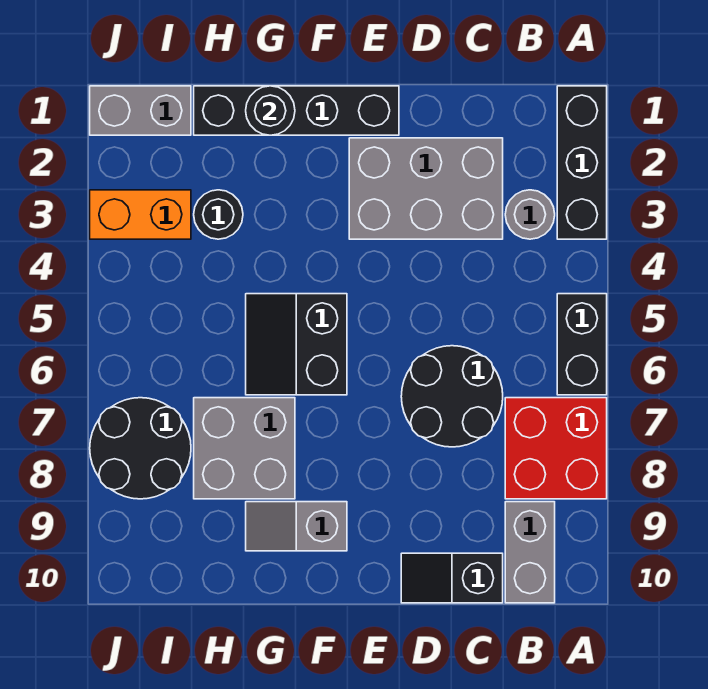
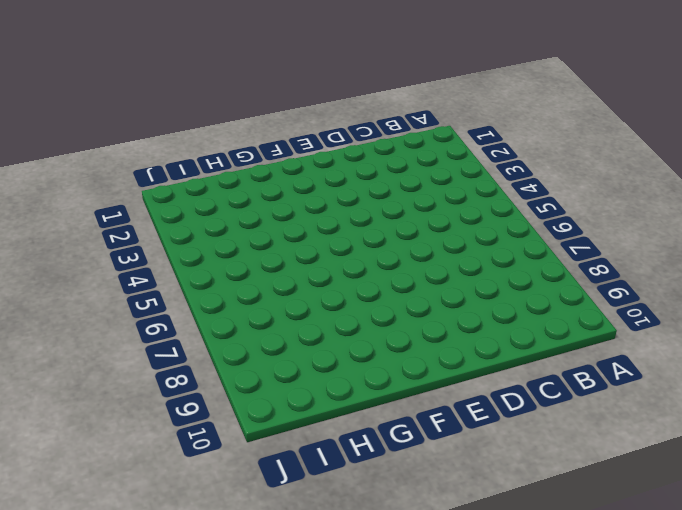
none -> black 1x3 brick [557,86,607,239]
none -> black 1x2 brick [557,294,607,395]
none -> red 2x2 brick [505,398,607,499]

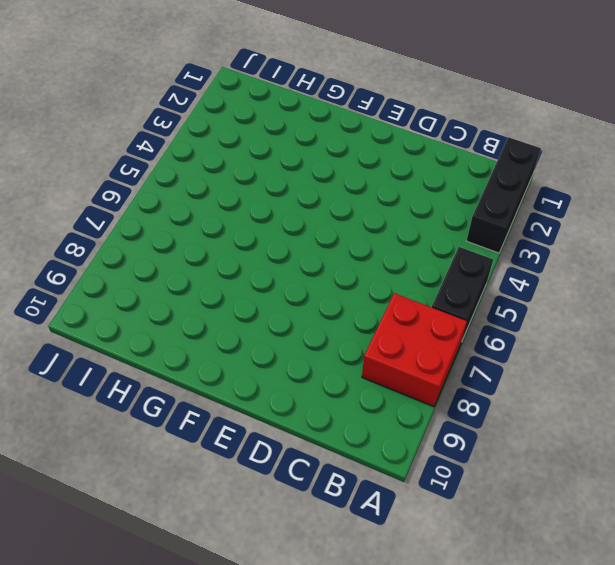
none -> grey 1x1 round brick [505,190,555,239]
none -> grey 1x2 brick [505,502,555,603]
none -> grey 2x3 brick [349,138,503,239]

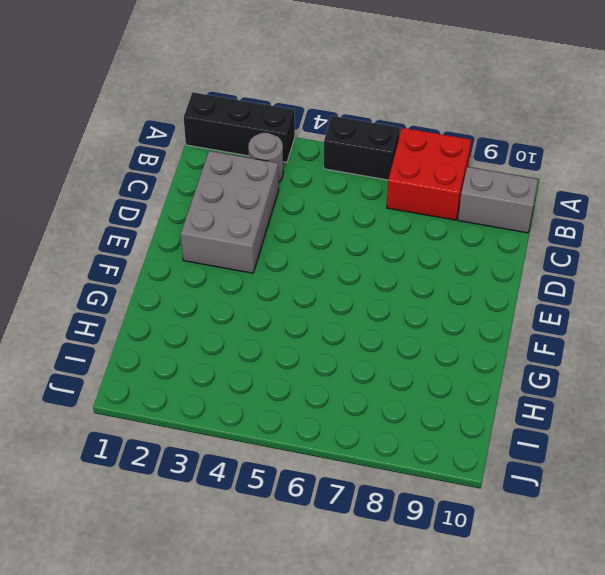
none -> black 2x2 round brick [401,346,503,447]
none -> black 1x2 slope [401,553,503,603]
none -> black 1x4 brick [194,86,399,135]

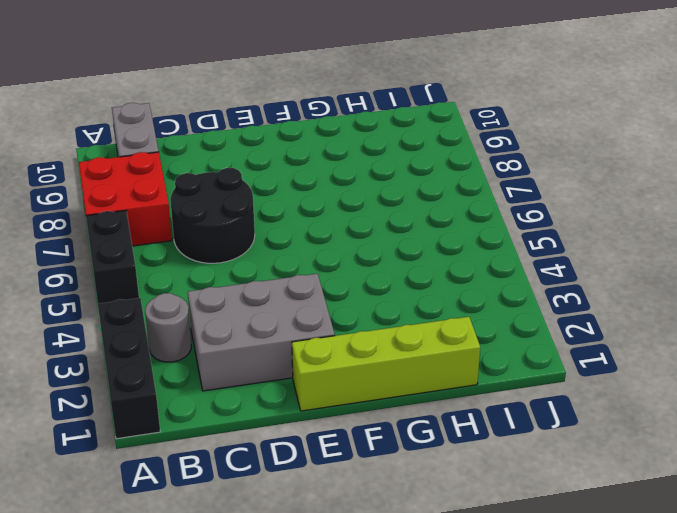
lime 1x4 brick [292,317,480,411] -> black 1x4 brick [194,86,399,135]
none -> black 1x2 slope [401,553,503,603]
none -> black 2x2 slope [246,294,347,395]
none -> grey 1x2 slope [246,502,347,551]

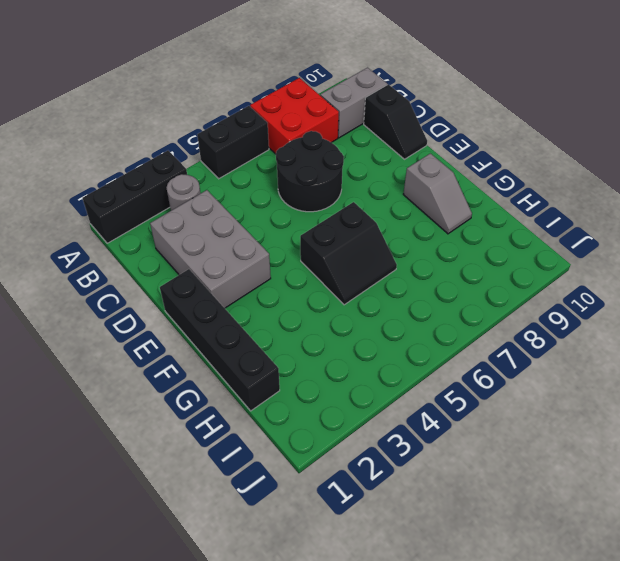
none -> grey 2x2 brick [194,398,295,499]
none -> black 1x1 round brick [194,190,243,239]
none -> grey 1x2 brick [90,86,191,135]

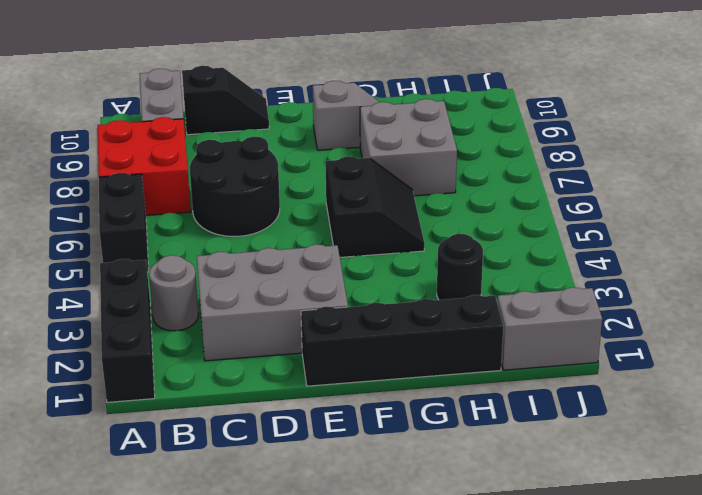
none -> orange 1x2 brick [90,190,191,239]
none -> black 2x2 round brick [90,398,191,499]
none -> black 1x1 round brick [246,86,295,135]

